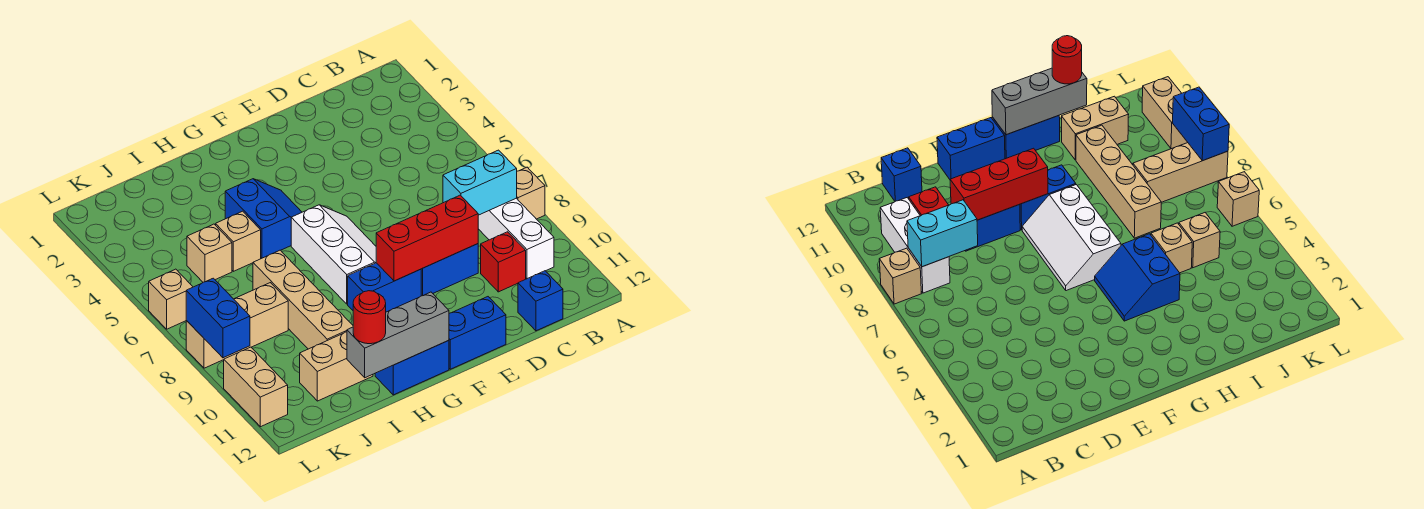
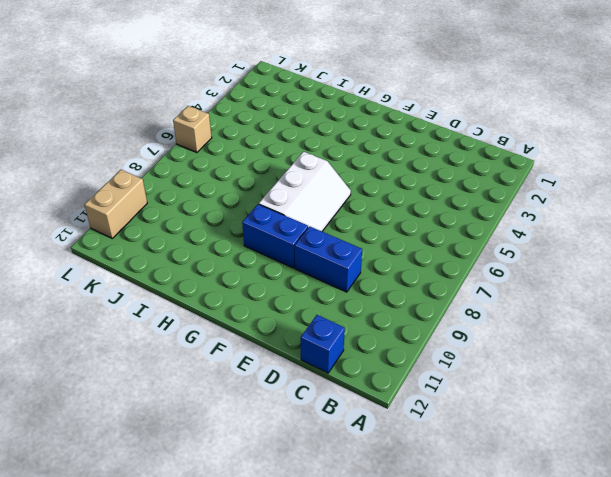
none -> tan 1x1 brick [517,167,545,219]
none -> white 1x3 brick [478,198,554,279]
none -> red 1x1 brick [481,232,526,292]

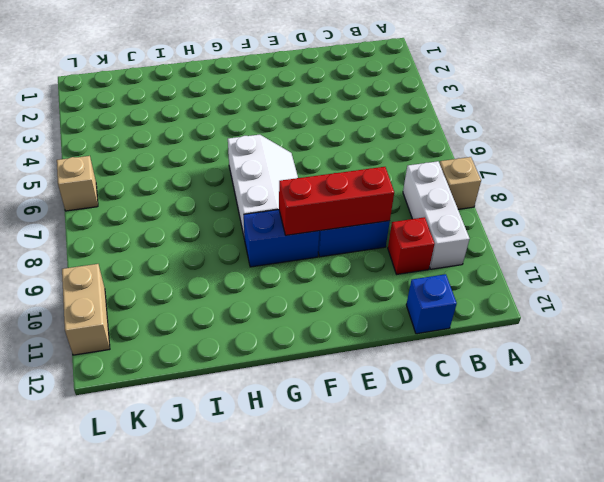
none -> blue 1x2 brick [449,297,506,369]
none -> blue 2x2 slope [225,179,302,258]
none -> blue 1x2 brick [375,340,449,395]

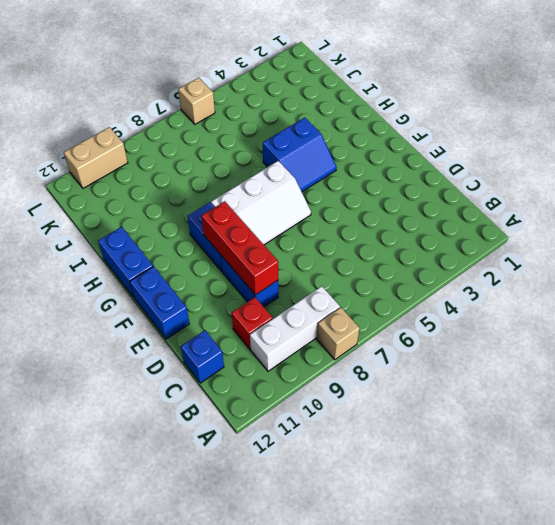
none -> tan 1x1 brick [216,211,261,271]
none -> tan 1x4 brick [253,250,353,349]
none -> tan 1x2 brick [300,332,373,401]

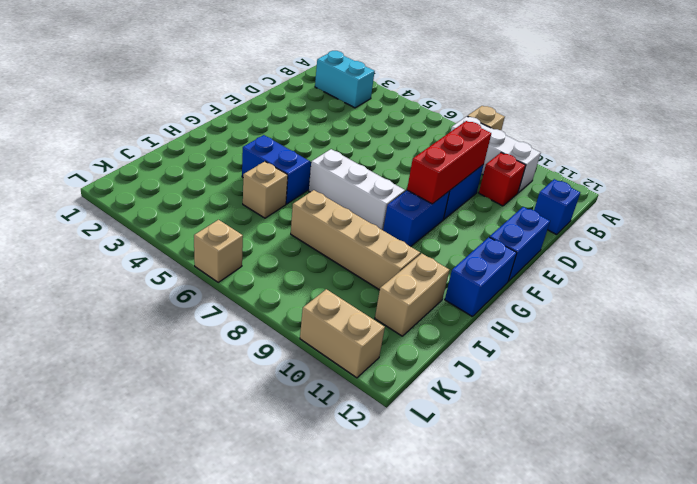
cyan 1x2 brick [315,51,375,108] -> cyan 1x2 brick turned to [443,150,517,215]
none -> tan 1x1 brick [187,224,232,282]
none -> tan 1x3 brick [186,283,288,368]
none -> grey 1x3 brick [347,292,449,378]

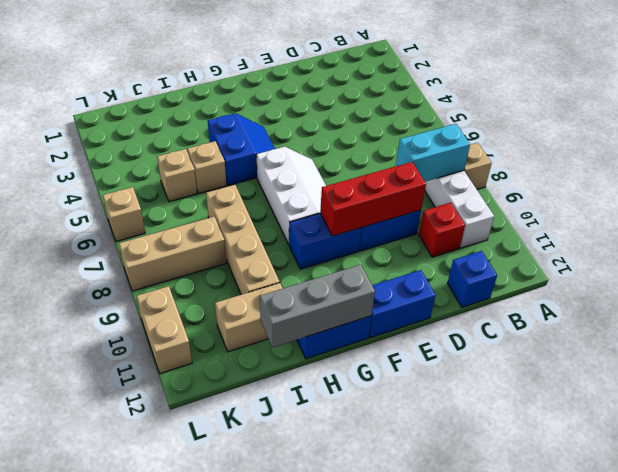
none -> blue 1x2 brick [186,278,250,358]
none -> red 1x1 round brick [353,291,386,344]

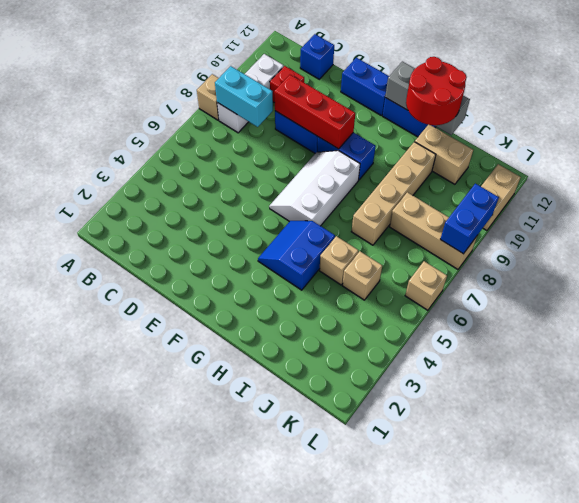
red 2x2 round brick [406,57,467,125] -> red 1x1 round brick [353,291,386,344]

